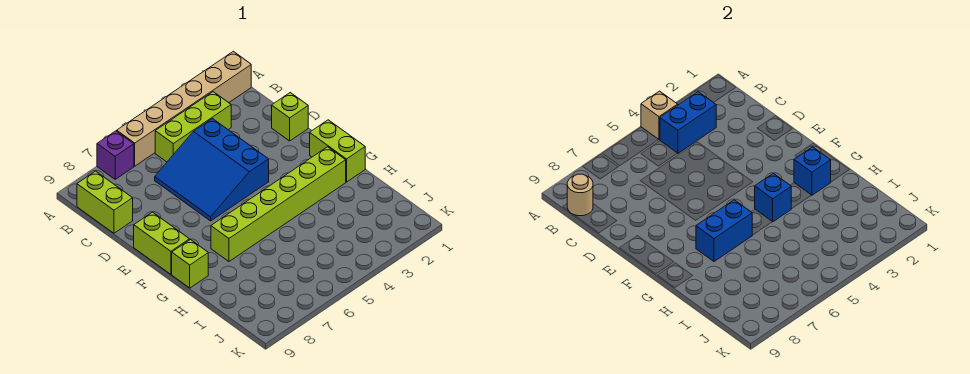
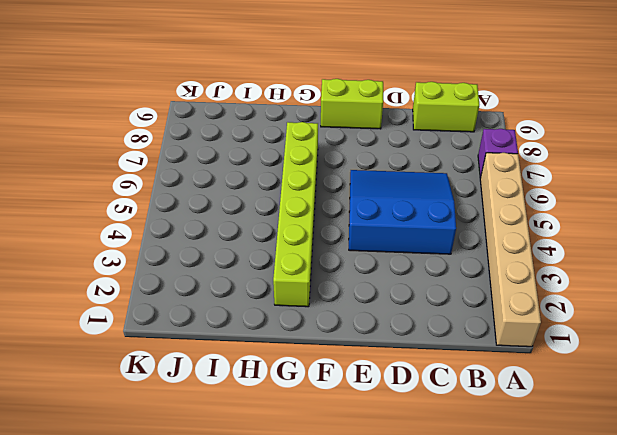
none -> lime 1x3 brick [155,92,231,162]
none -> lime 1x1 brick [272,93,308,141]
none -> lime 1x2 brick [310,120,365,182]

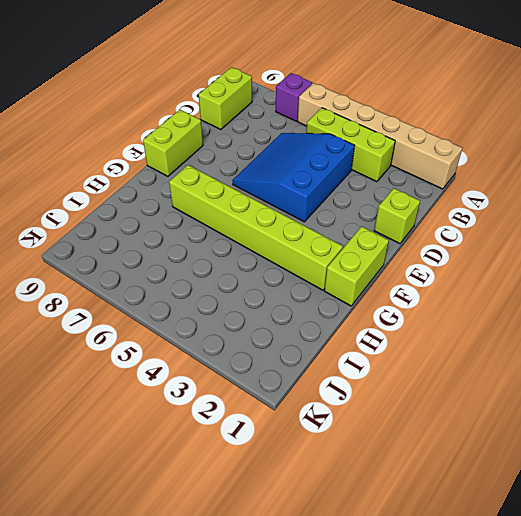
none -> lime 1x1 brick [172,240,208,288]
none -> tan 1x1 brick [641,91,678,140]
none -> blue 1x2 brick [660,92,716,153]

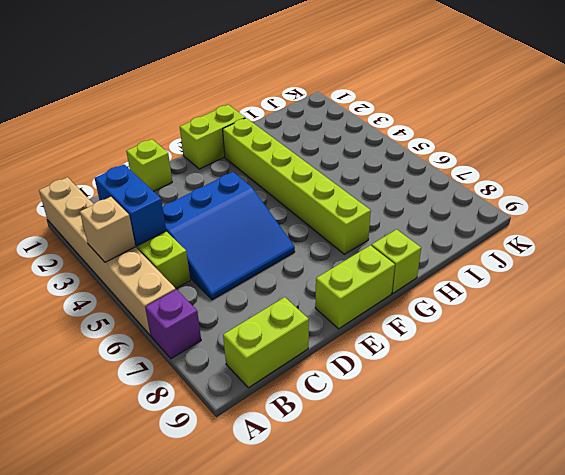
none -> tan 1x1 round brick [567,174,593,216]
none -> blue 1x1 brick [794,147,831,195]
none -> blue 1x1 brick [755,173,791,222]

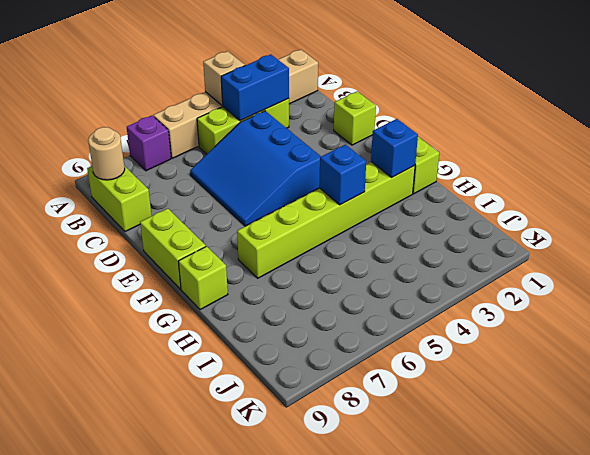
none -> blue 1x2 brick [696,200,752,261]

